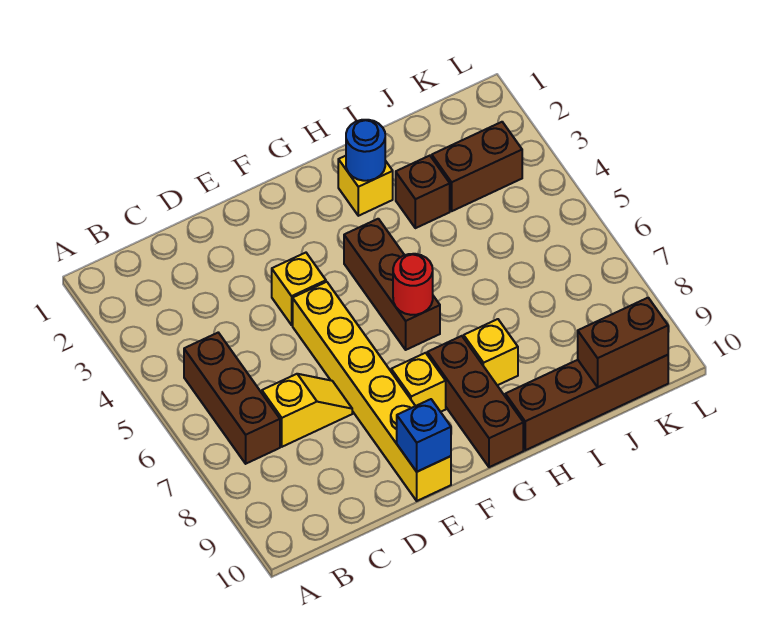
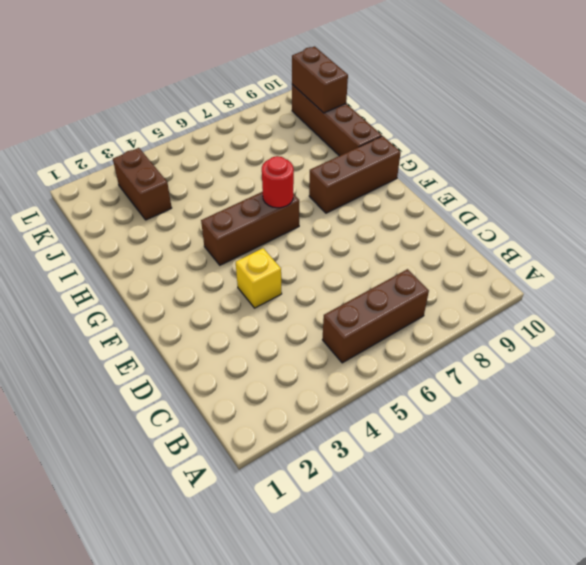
none -> yellow 1x2 slope [262,374,352,447]
none -> yellow 1x6 brick [293,282,451,501]
none -> yellow 1x1 brick [391,353,446,412]

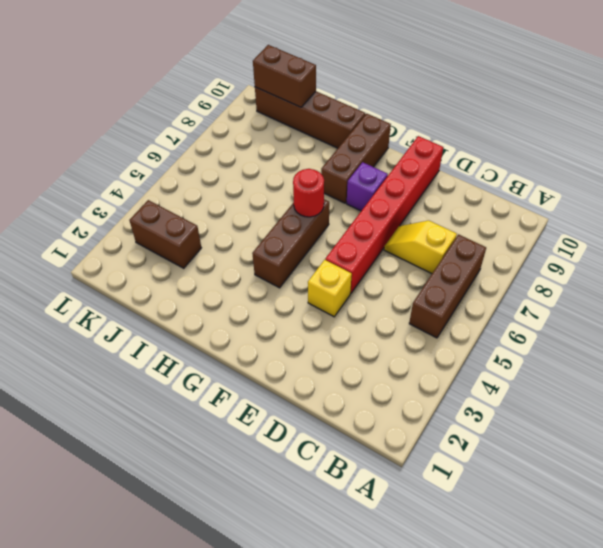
red 1x6 brick [325,136,443,293] -> yellow 1x6 brick [293,282,451,501]
purple 1x1 brick [347,162,388,211] -> yellow 1x1 brick [391,353,446,412]
none -> yellow 1x1 brick [338,156,393,216]
none -> yellow 1x1 brick [464,319,518,385]
none -> brown 1x1 brick [396,156,450,228]

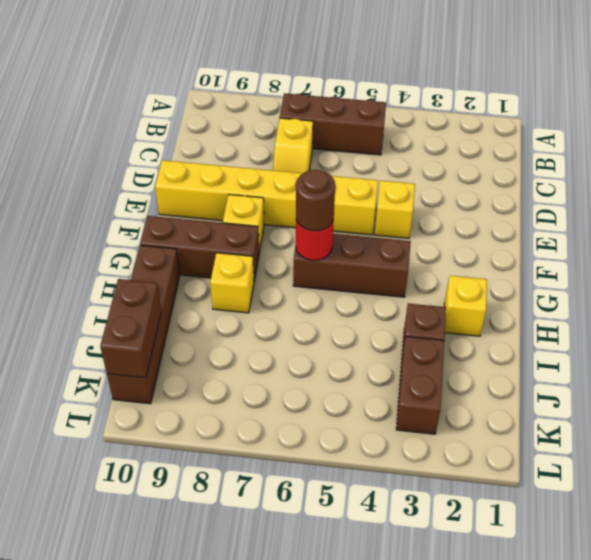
brown 1x1 round brick [296,170,335,231] -> none
none -> blue 1x1 brick [397,399,451,472]
none -> blue 1x1 round brick [346,120,385,181]

